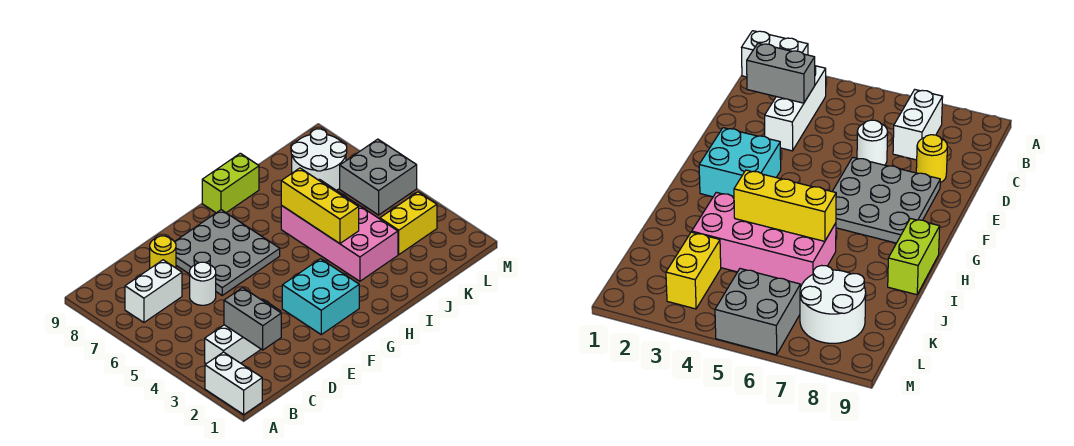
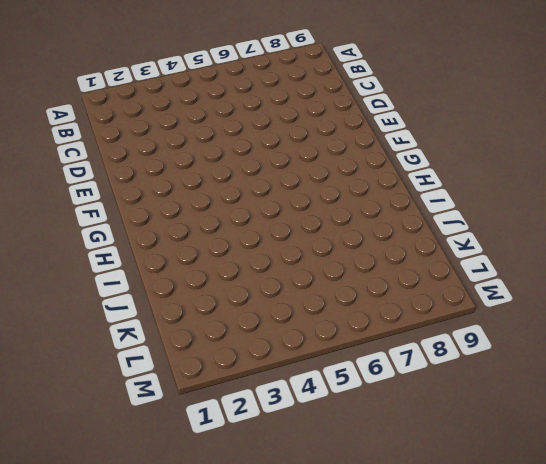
none -> white 1x2 brick [205,352,262,414]
none -> white 1x3 brick [205,299,281,364]
none -> white 1x2 brick [125,260,182,322]

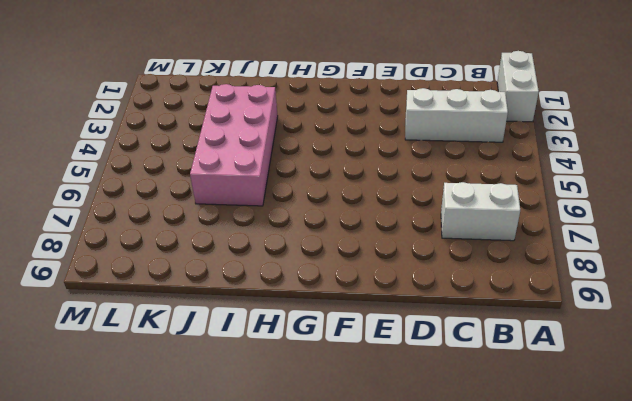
none -> white 1x1 round brick [190,262,216,305]
none -> yellow 1x1 round brick [150,236,176,268]
none -> grey 3x3 plate [175,210,280,295]

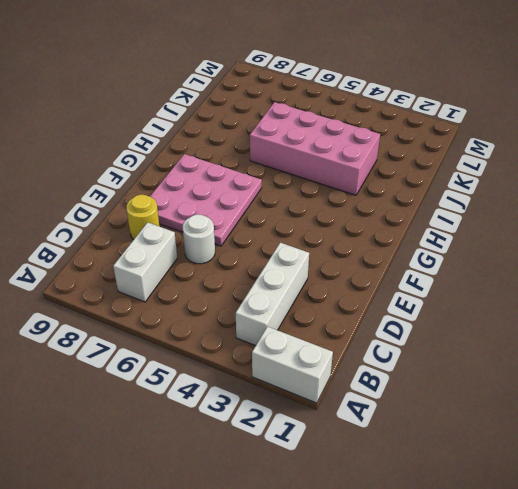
pink 3x3 plate [150,154,262,246] -> grey 3x3 plate [175,210,280,295]
none -> cyan 2x2 brick [282,259,359,334]
none -> lime 1x2 brick [202,153,259,213]
none -> yellow 1x2 brick [380,192,437,254]

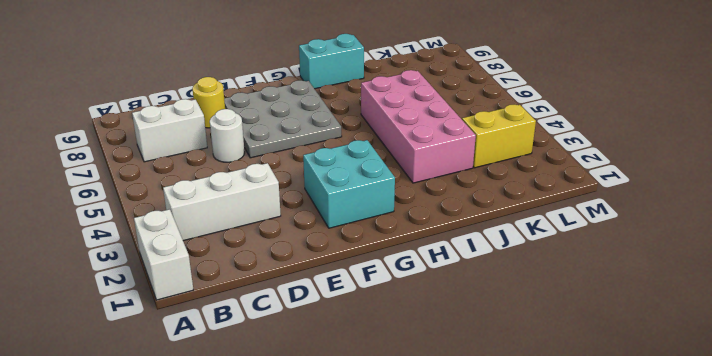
cyan 1x2 brick [299,34,364,89] -> lime 1x2 brick [202,153,259,213]
none -> white 2x2 round brick [291,129,347,190]
none -> grey 2x2 brick [340,139,417,215]
none -> grey 1x2 brick [224,288,281,350]

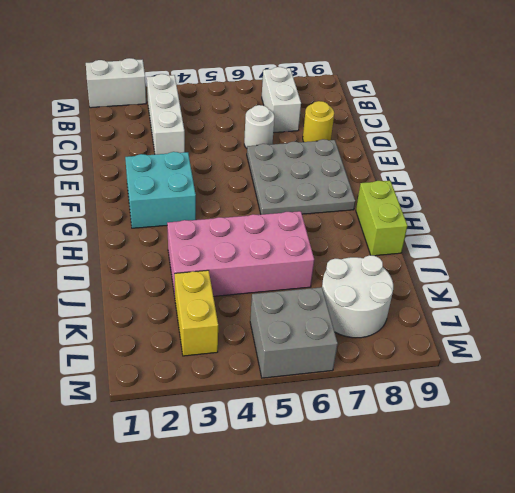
none -> grey 1x2 brick [224,288,281,350]
none -> yellow 1x3 brick [281,168,359,244]

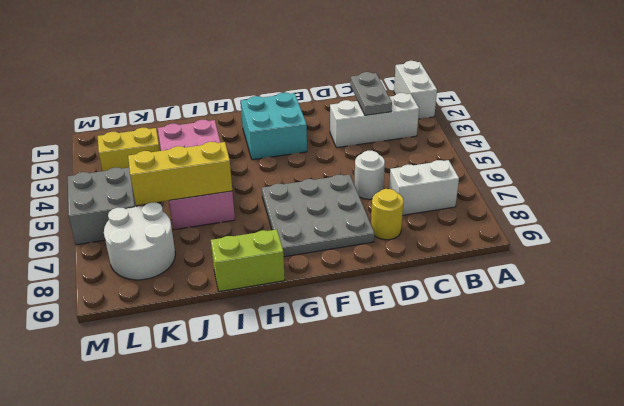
grey 1x2 plate [350,72,392,115] -> grey 1x2 brick [224,288,281,350]
yellow 1x3 brick [128,142,232,205] -> yellow 1x3 brick turned to [281,168,359,244]

